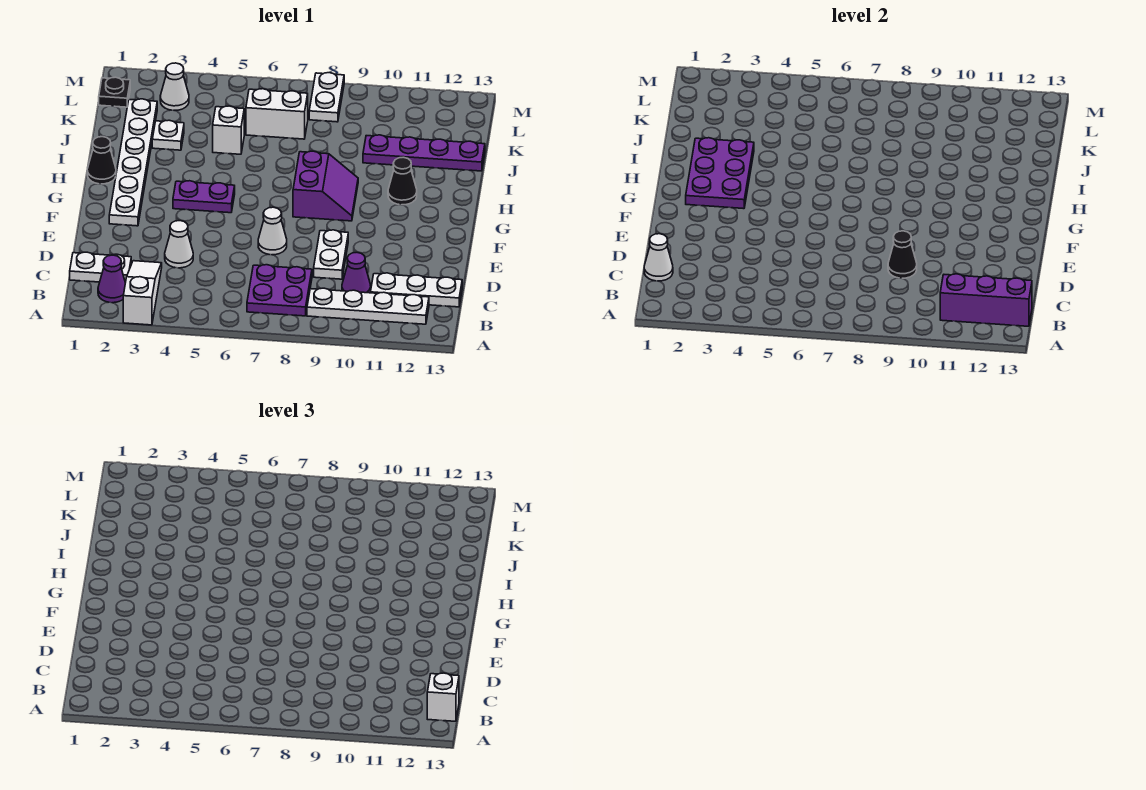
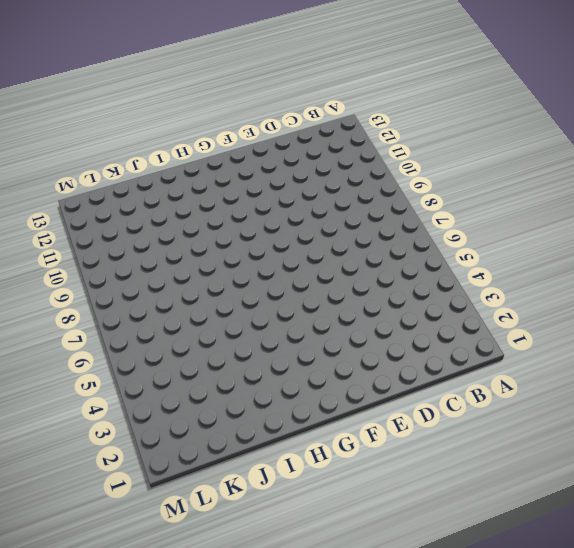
none -> white 1x3 slope [123,261,162,325]
none -> purple 1x1 cone [98,255,125,303]
none -> purple 2x2 plate [247,265,312,316]

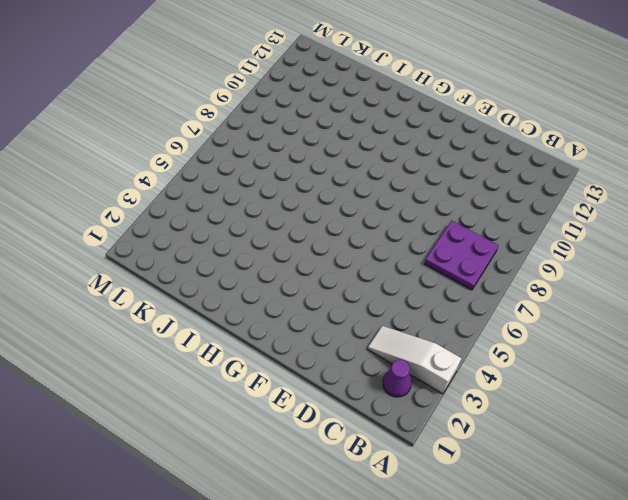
none -> white 1x4 plate [307,288,429,324]
none -> white 1x2 plate [70,252,131,283]
none -> purple 1x1 cone [342,253,371,293]

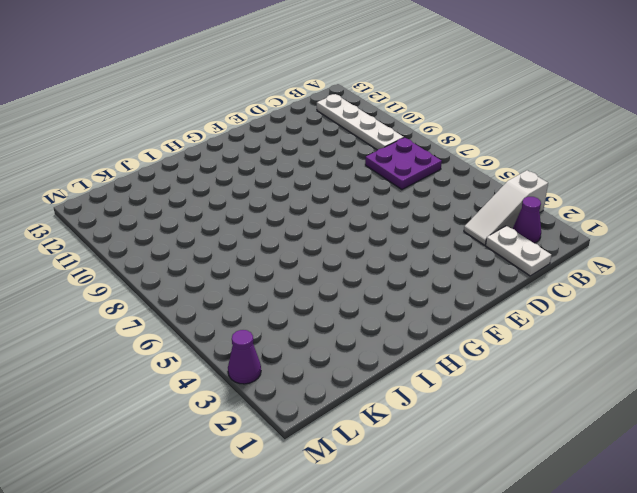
purple 1x1 cone [228,330,261,384] -> purple 1x1 cone moved to [342,253,371,293]
none -> white 1x3 plate [370,273,462,307]
none -> white 1x1 cone [165,221,193,268]
none -> white 1x2 plate [314,230,348,279]

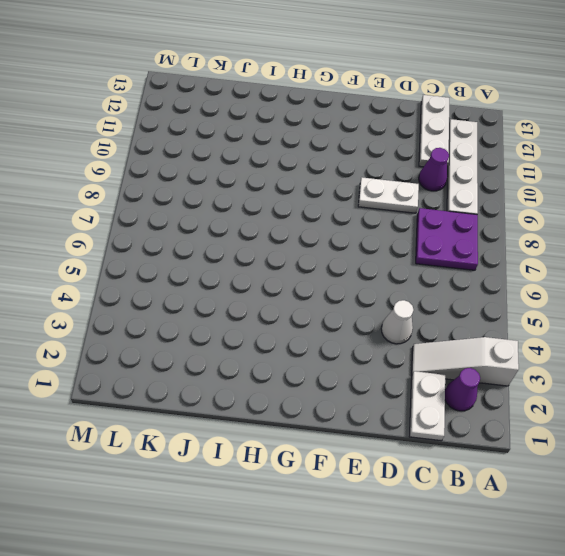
none -> white 1x1 cone [258,207,287,255]
none -> white 1x6 plate [109,99,157,226]
none -> purple 1x2 plate [173,181,235,213]

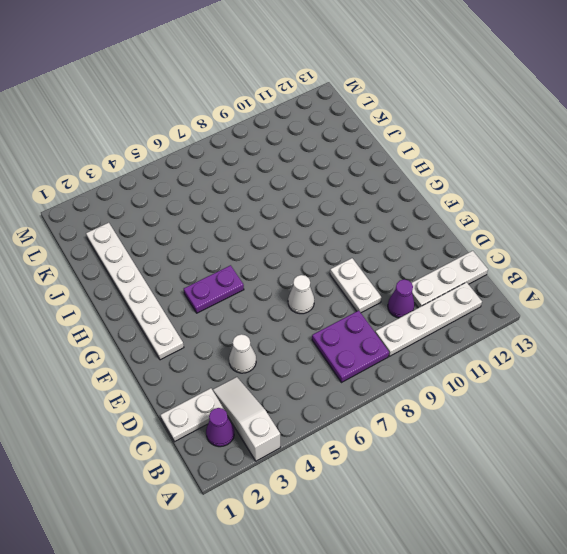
none -> purple 2x2 slope [293,151,358,221]
none -> black 1x1 cone [87,137,116,184]
none -> black 1x1 cone [388,157,417,205]

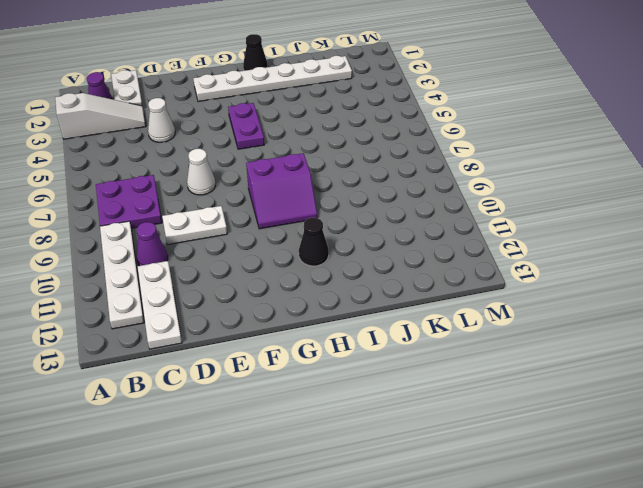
none -> white 1x1 plate [152,120,184,150]
none -> white 1x1 brick [213,106,244,154]
none -> purple 1x4 plate [363,135,485,171]

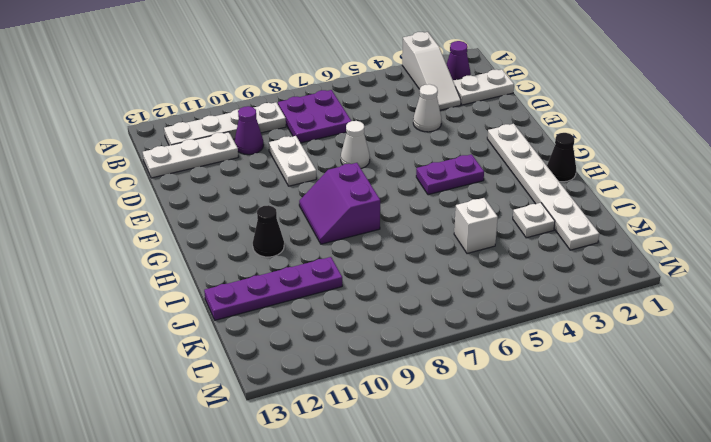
none -> white 1x2 brick [246,89,308,139]
none -> black 1x1 plate [99,77,130,107]
none -> white 1x1 cone [160,63,189,110]

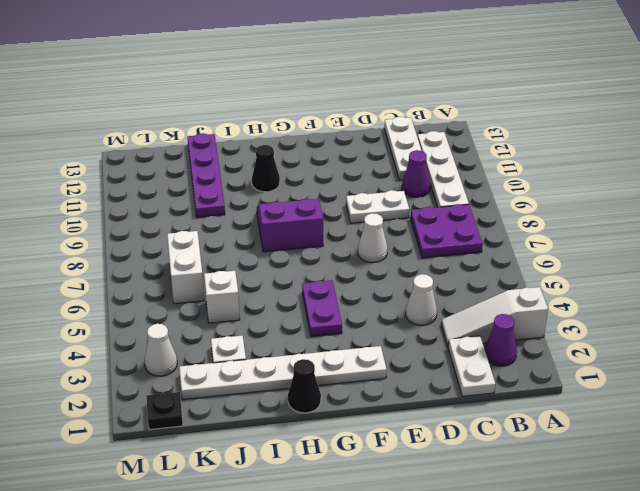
none -> white 1x2 plate [309,73,344,122]
none -> purple 1x3 brick [940,274,1032,326]
none -> white 1x1 cone [644,234,673,281]

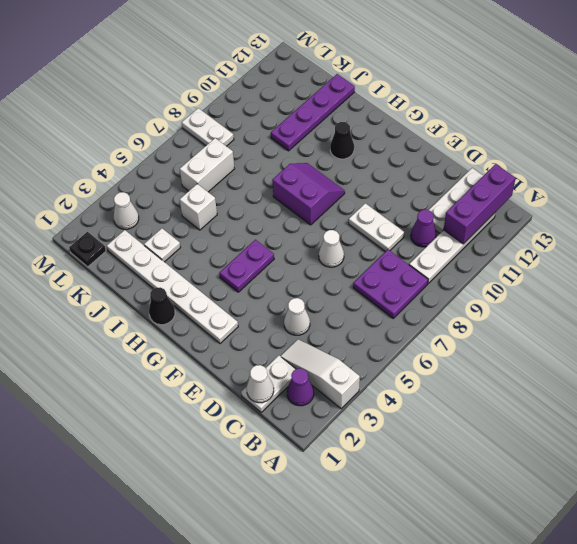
none -> black 1x1 cone [888,231,917,278]
none -> purple 2x3 plate [686,138,754,209]
none -> white 1x1 brick [427,673,459,721]

